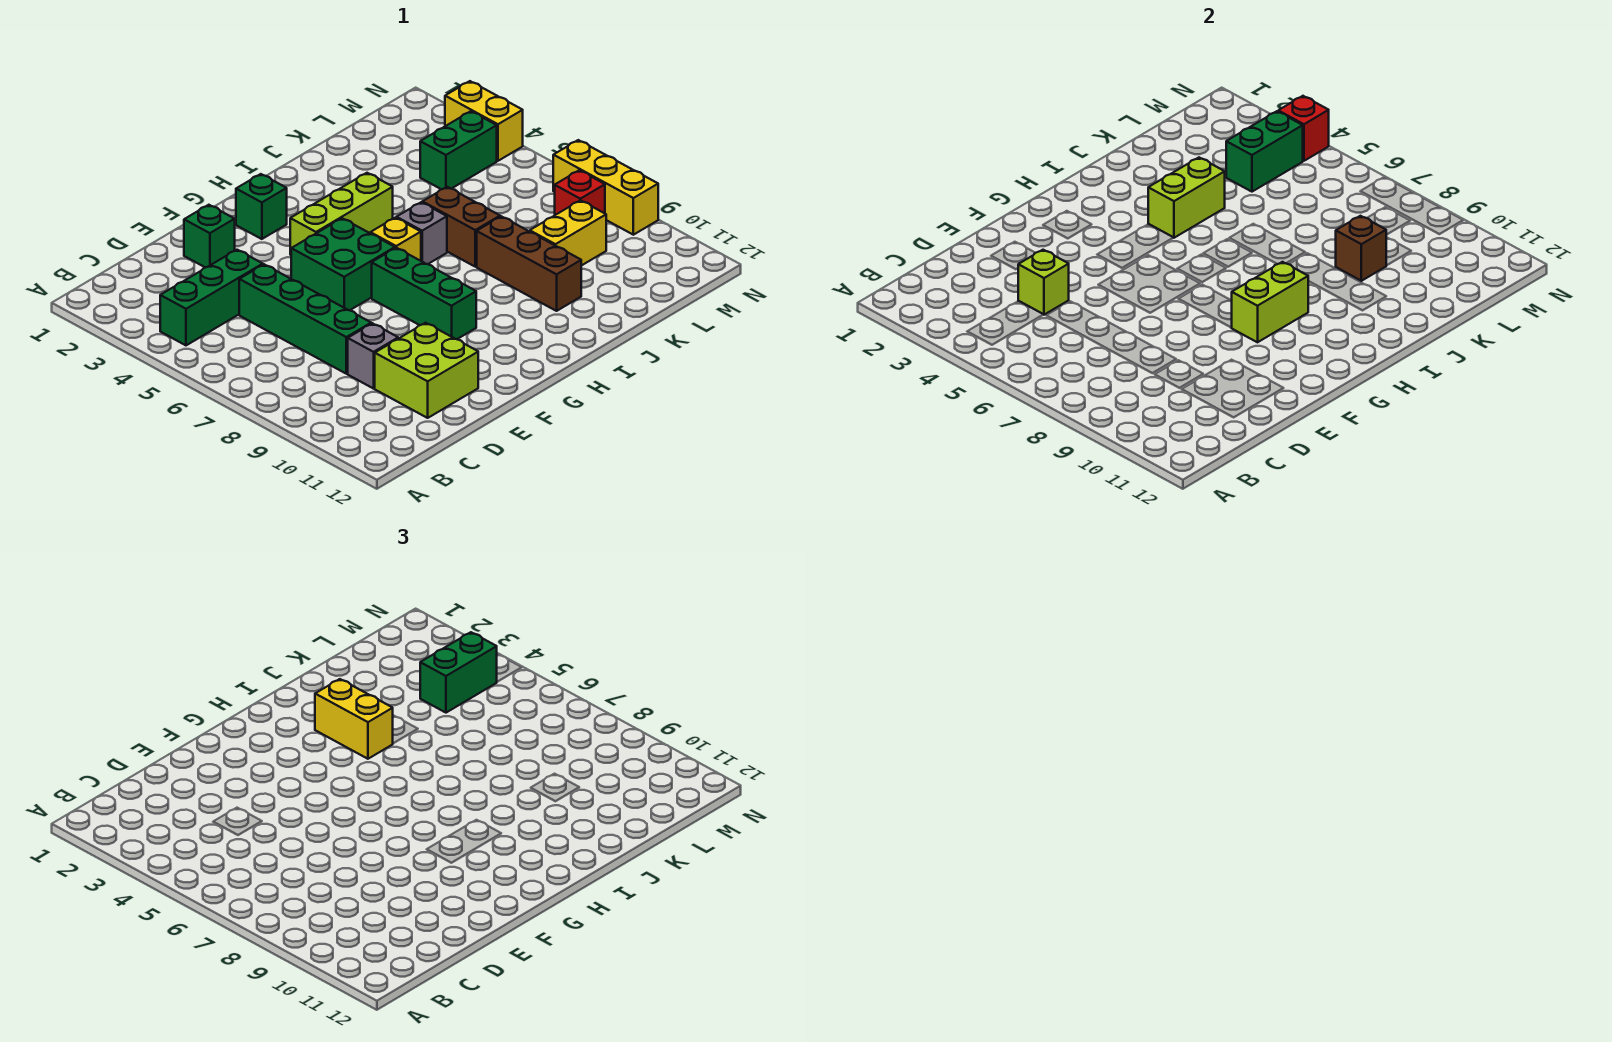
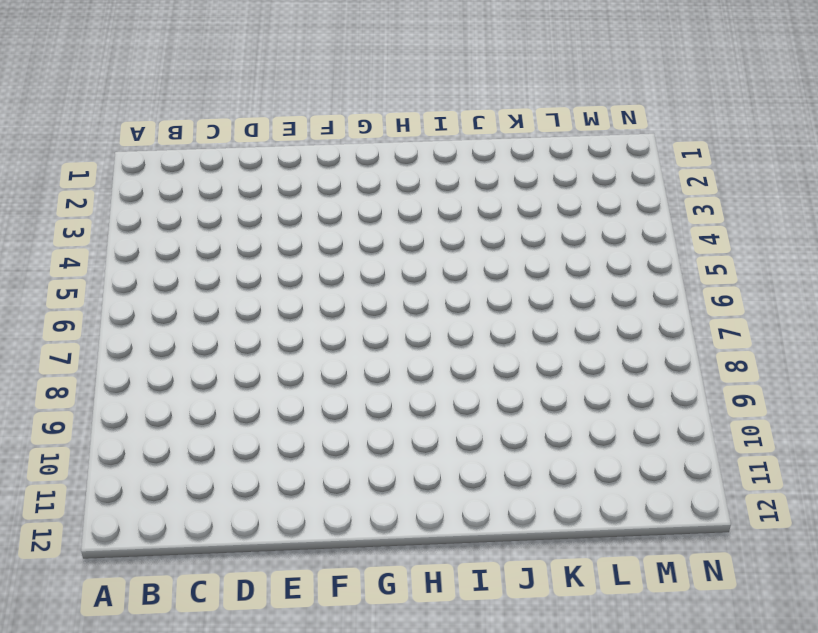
none -> green 1x3 brick [160,250,263,345]
none -> green 1x4 brick [239,264,371,374]
none -> grey 1x1 brick [348,323,398,389]

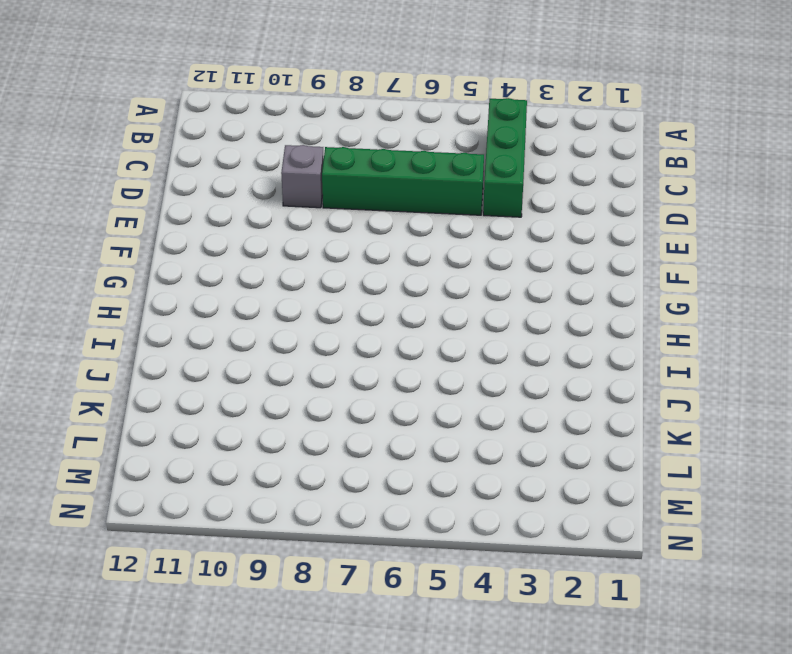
none -> lime 2x2 brick [375,323,478,418]
none -> green 1x1 brick [184,205,235,268]
none -> green 2x2 brick [291,218,395,310]

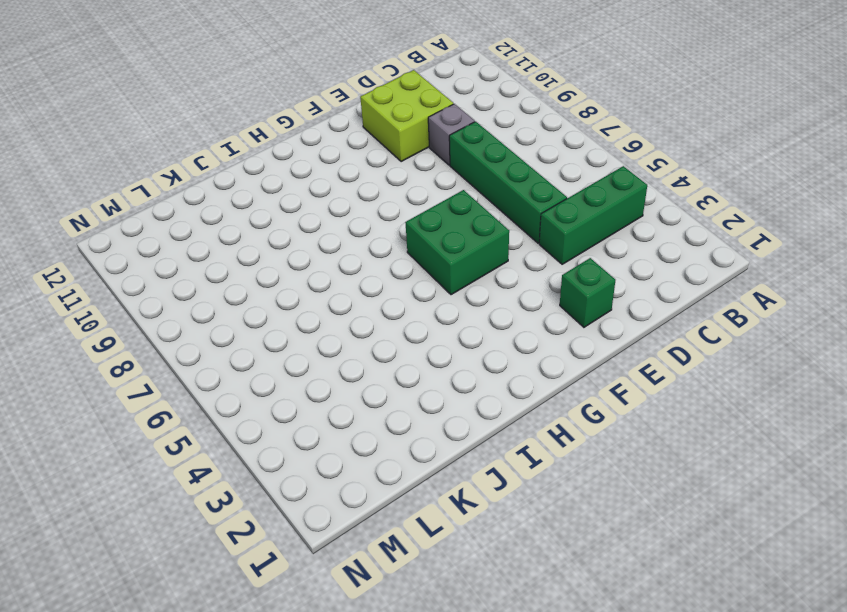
none -> green 1x1 brick [236,174,287,239]
none -> lime 1x3 brick [290,173,393,255]
none -> green 1x3 brick [372,248,476,339]

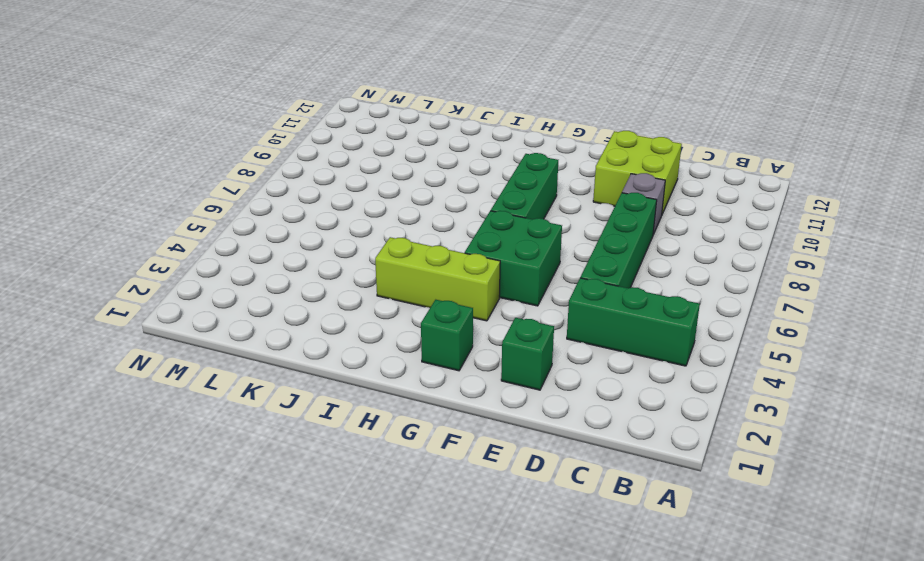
none -> yellow 1x1 brick [370,218,421,261]
none -> grey 1x1 brick [396,202,447,264]
none -> brown 1x2 brick [422,187,500,267]

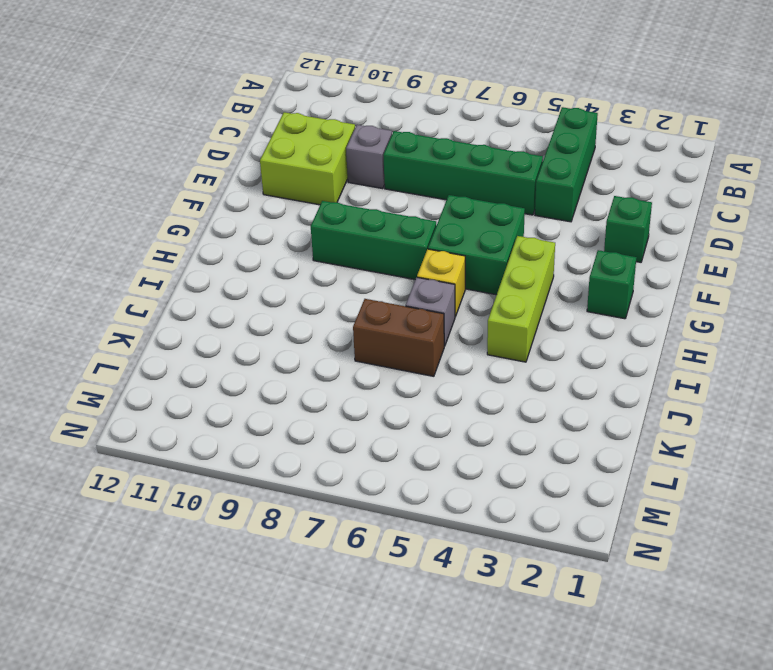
none -> brown 1x3 brick [477,216,581,311]
none -> yellow 1x2 brick [530,200,606,266]
none -> green 1x2 brick [420,111,497,189]

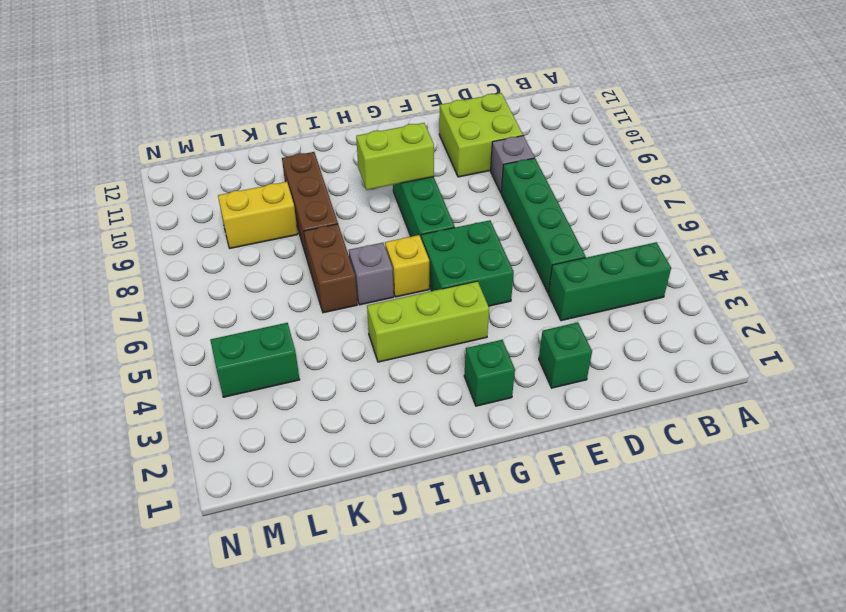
none -> red 1x1 brick [555,170,605,215]
none -> yellow 1x2 brick [445,81,523,161]
none -> yellow 1x3 brick [553,140,658,235]

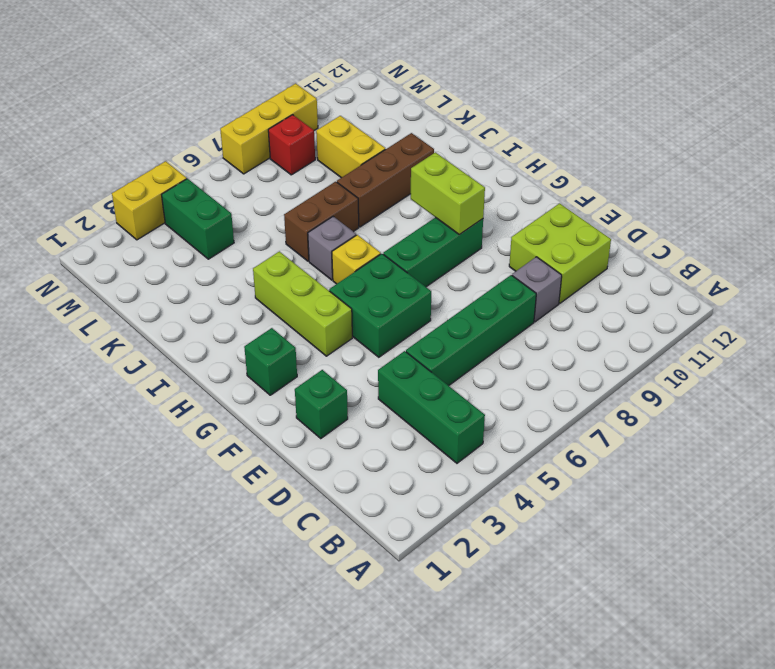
none -> lime 1x1 brick [1018,250,1069,315]
none -> lime 1x2 brick [1148,158,1225,238]
none -> brown 1x1 brick [1336,216,1387,281]

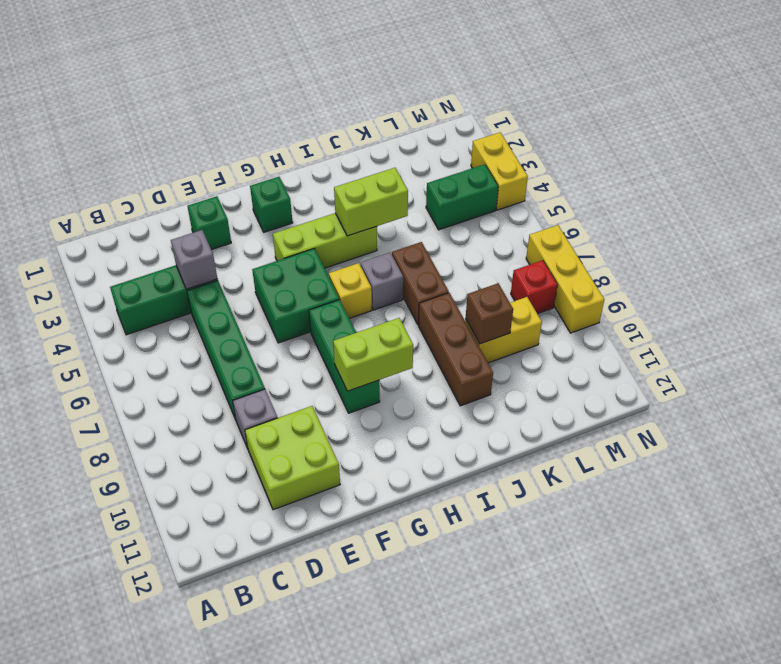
grey 1x1 brick [171,230,217,289] -> lime 1x1 brick [1018,250,1069,315]
none -> green 1x2 brick [1226,111,1303,192]
none -> red 1x1 brick [1278,96,1329,161]
none -> yellow 1x2 brick [315,679,393,759]

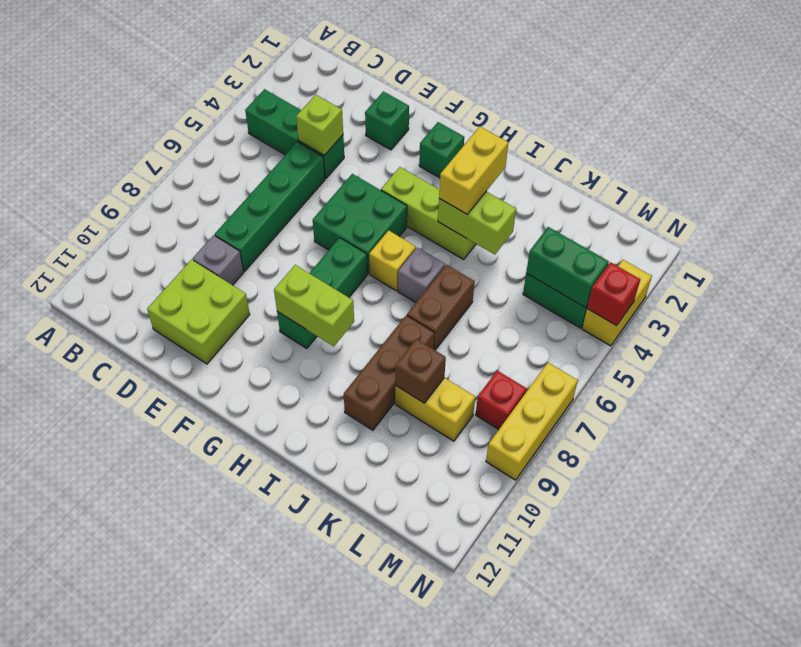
none -> green 1x2 brick [420,632,497,713]

